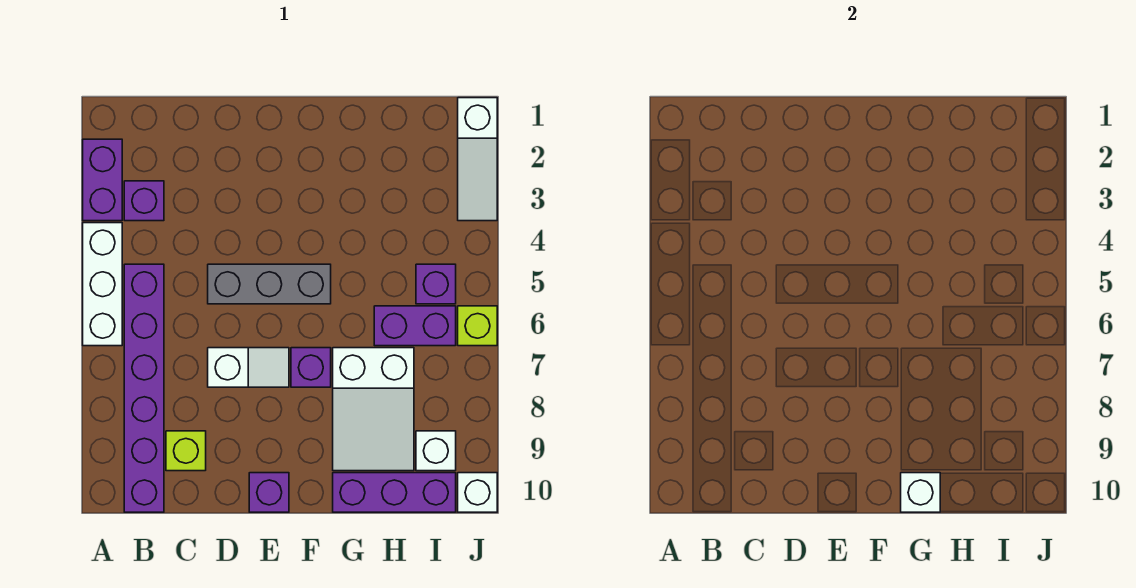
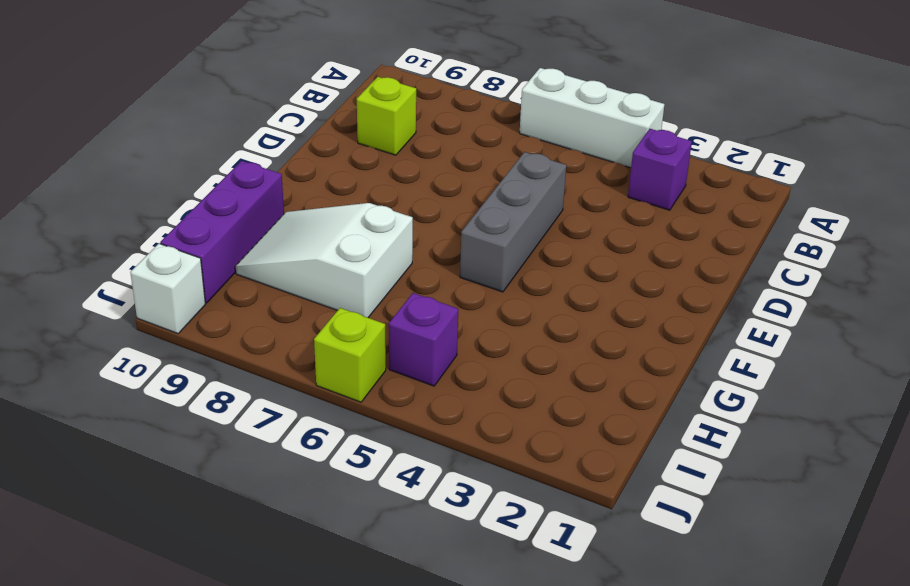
none -> purple 1x2 brick [83,139,122,221]
none -> purple 1x6 brick [124,264,164,512]
none -> white 1x2 slope [208,348,289,387]

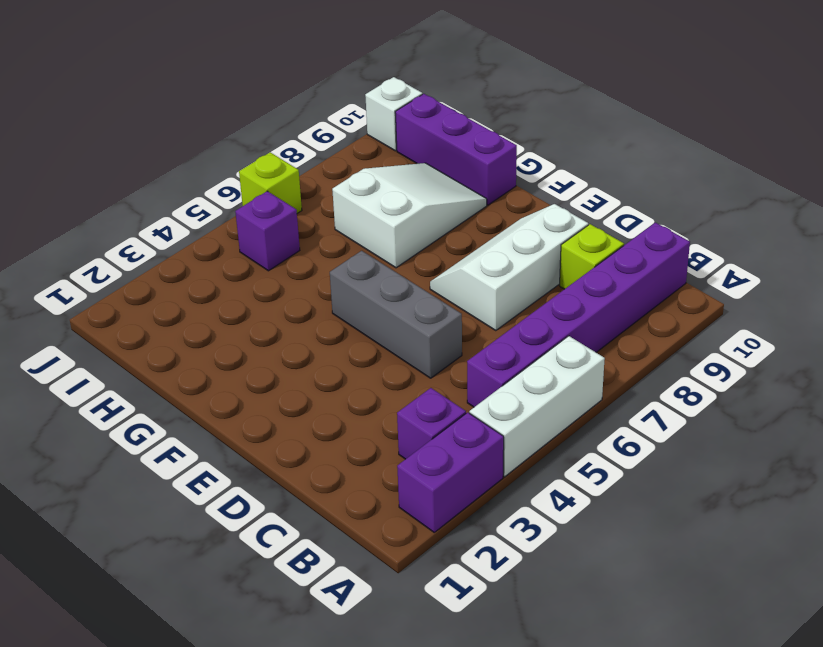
white 2x3 slope [430,204,588,331] -> white 1x2 slope [208,348,289,387]
none -> purple 1x1 brick [249,473,289,512]
none -> purple 1x1 brick [291,348,331,387]
none -> purple 1x2 brick [374,306,456,346]

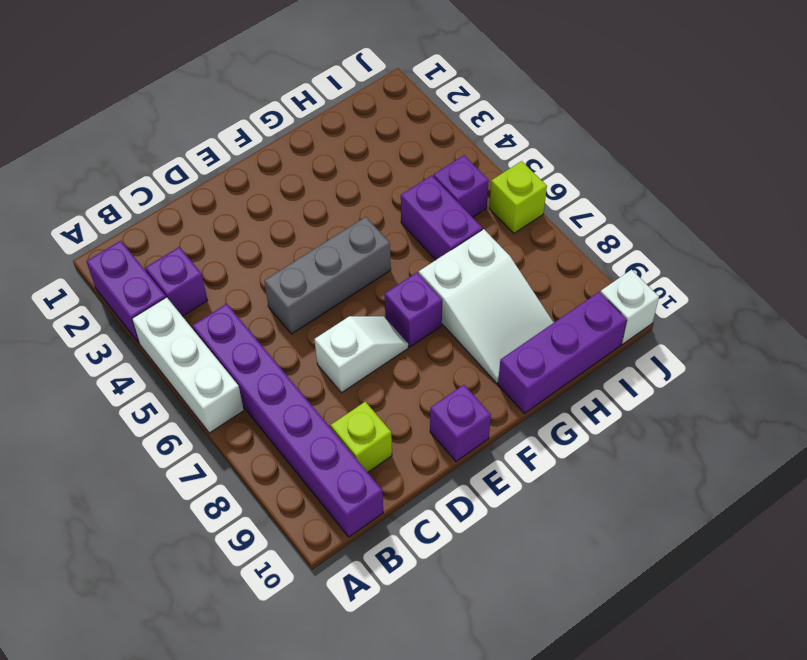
purple 1x2 brick [401,175,482,260] -> purple 1x2 brick turned to [374,306,456,346]
none -> white 1x1 brick [416,431,456,471]
none -> white 1x3 slope [458,98,497,221]
none -> white 1x1 brick [901,473,940,512]

